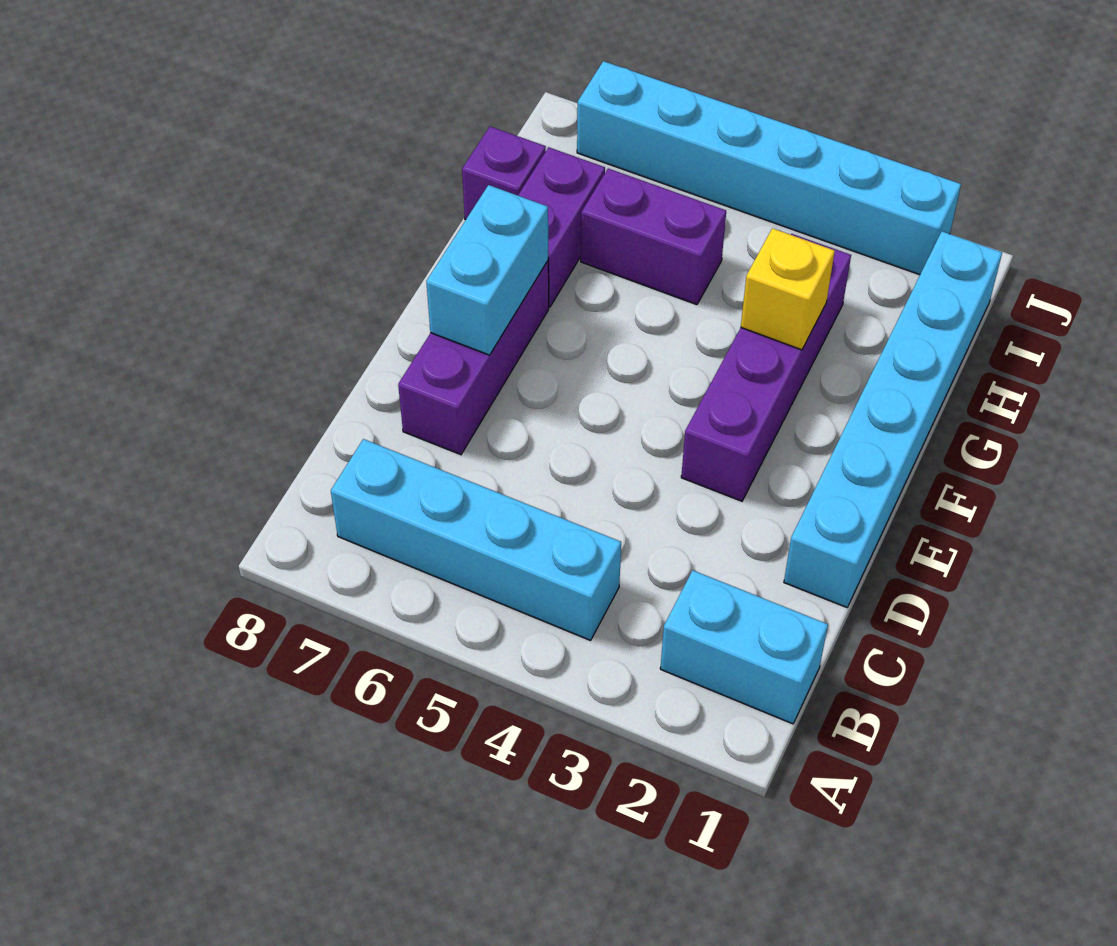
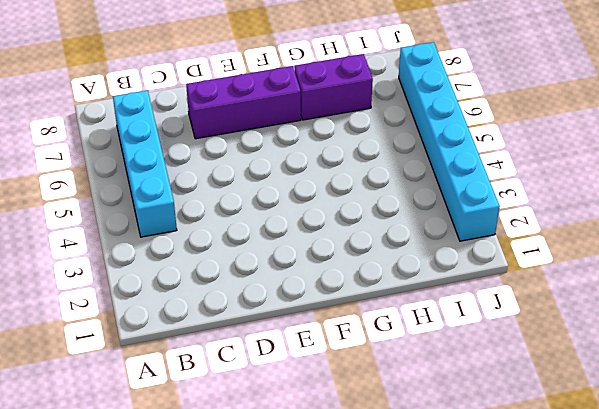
none -> cyan 1x2 brick [660,570,828,724]
none -> cyan 1x6 brick [784,231,1002,607]

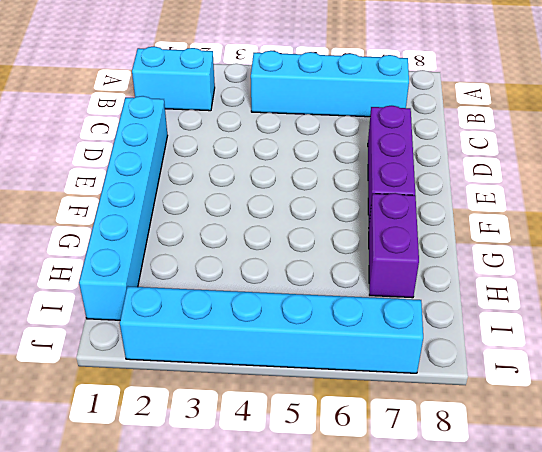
none -> purple 1x4 brick [681,234,851,501]
none -> purple 1x2 brick [581,168,726,305]

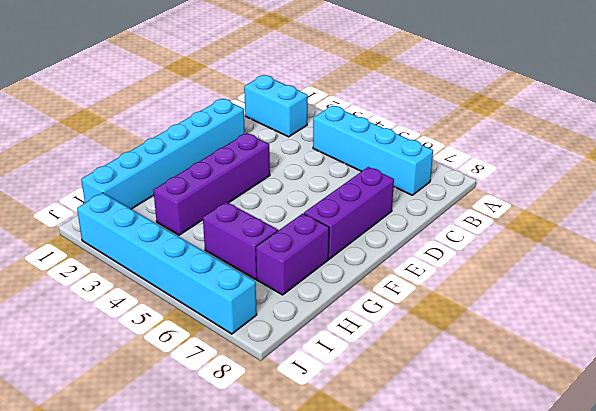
none -> purple 1x1 brick [462,126,546,220]
none -> cyan 1x2 brick [426,185,548,355]

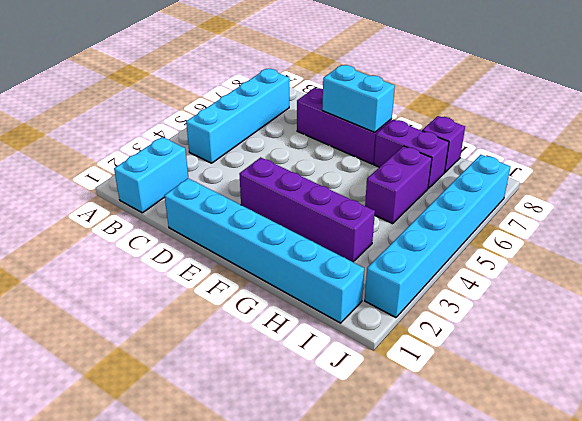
none -> yellow 1x1 brick [741,228,835,350]

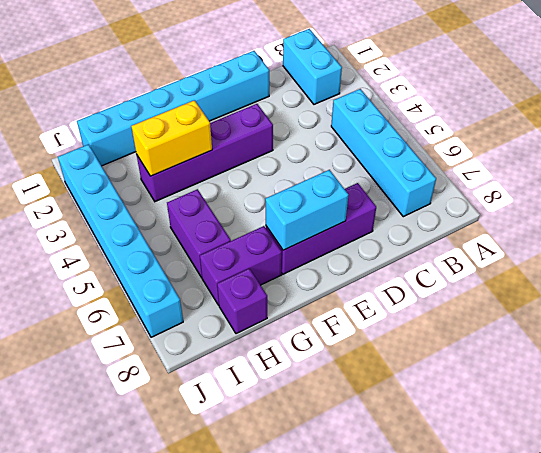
yellow 1x2 brick [131,100,212,176] -> yellow 1x1 brick [741,228,835,350]

